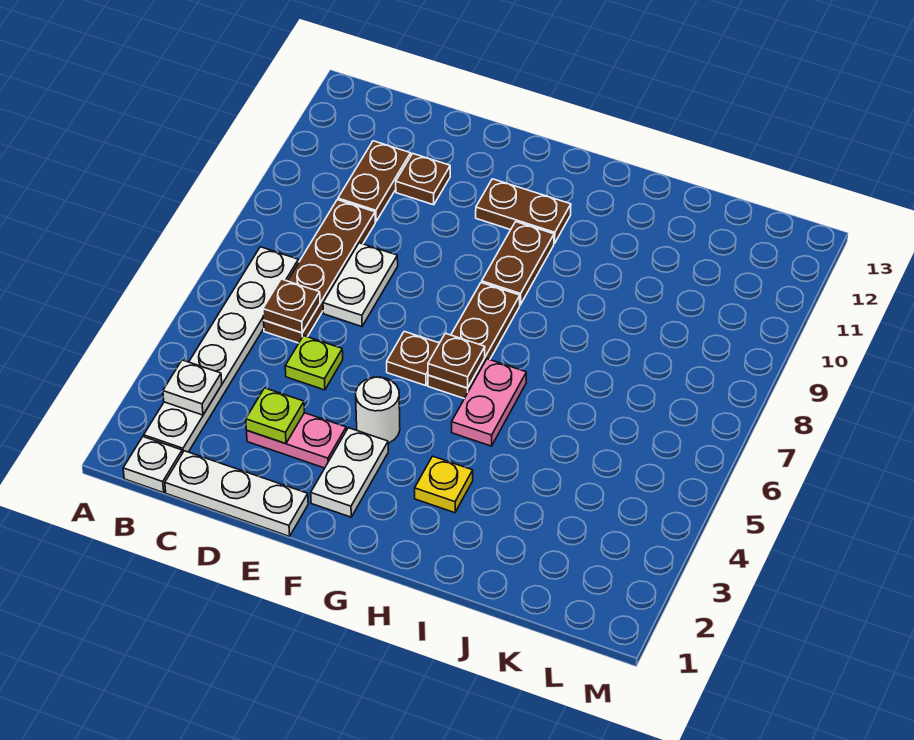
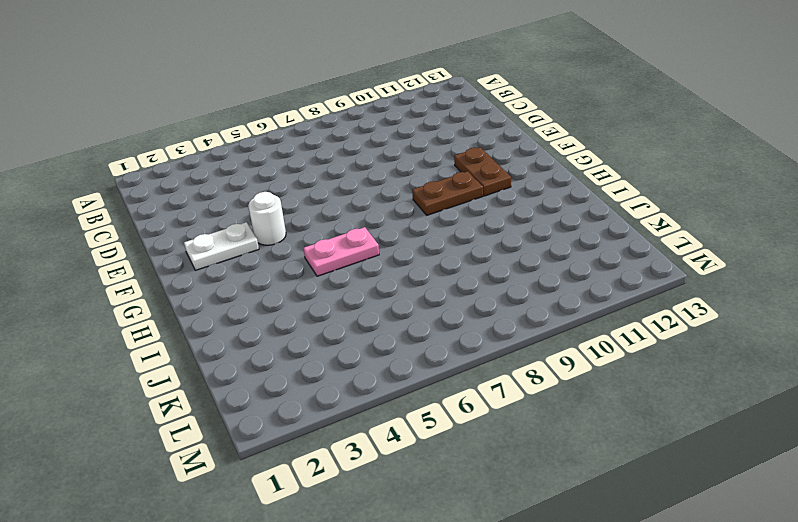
none -> white 1x1 plate [123,437,182,493]
none -> white 1x6 plate [144,247,299,453]
none -> white 1x3 plate [165,451,308,536]

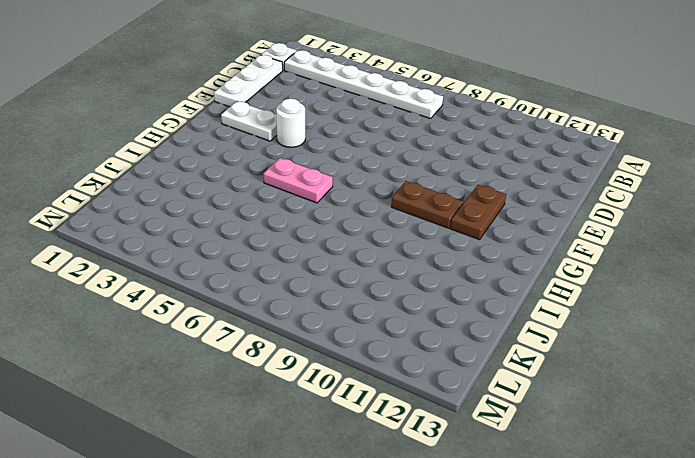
none -> brown 1x4 plate [264,200,375,343]
none -> brown 1x2 plate [338,141,411,222]
none -> pink 1x2 plate [247,413,346,468]

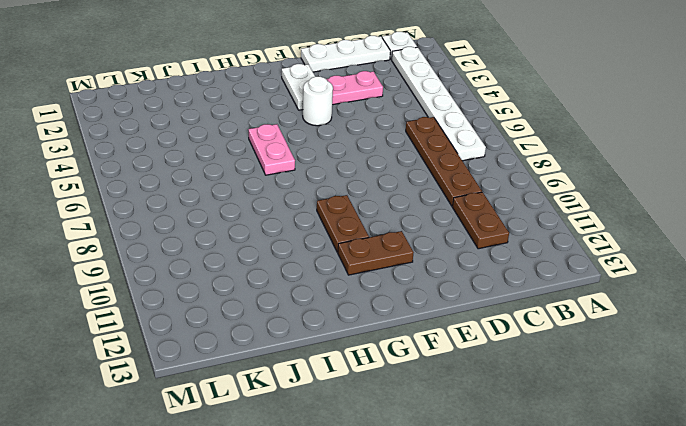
none -> lime 1x1 plate [285,336,343,390]
none -> white 1x2 plate [323,243,398,327]
none -> brown 1x1 plate [396,154,450,205]

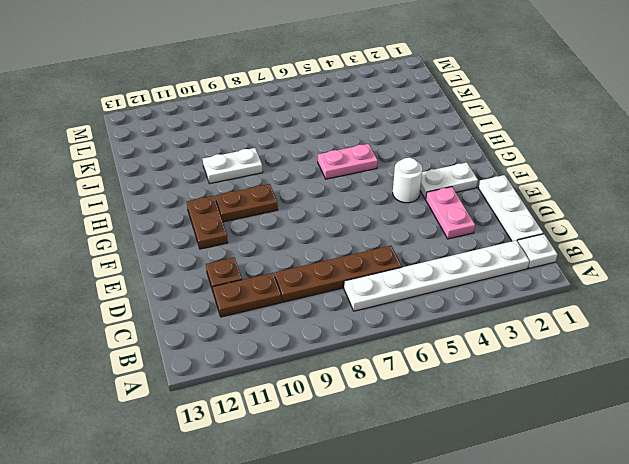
white 1x2 plate [203,148,263,184] -> white 1x2 plate moved to [323,243,398,327]
none -> lime 1x1 plate [285,336,343,390]
none -> brown 1x1 plate [387,331,439,386]
none -> brown 1x3 plate [428,283,520,399]

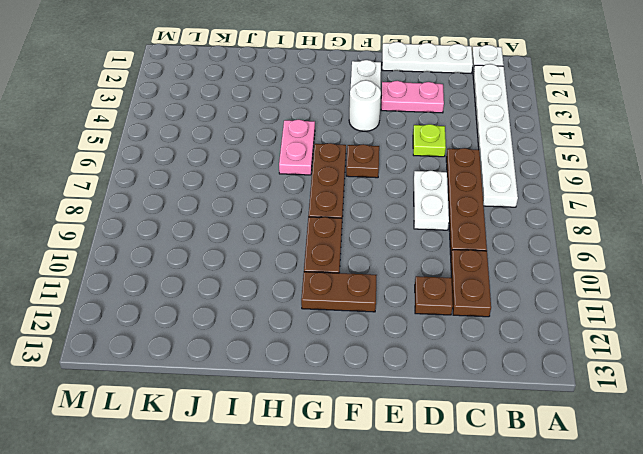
none -> yellow 1x1 plate [415,456,473,513]
none -> white 1x1 plate [163,360,222,415]
none -> brown 1x1 plate [263,279,320,333]

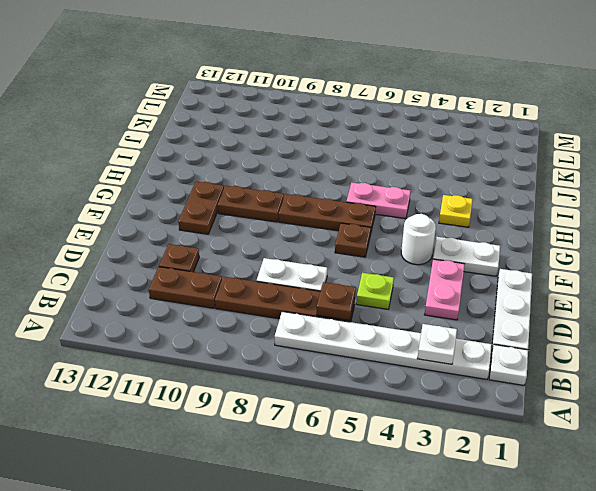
none -> lime 1x1 plate [246,388,304,444]
none -> brown 1x1 plate [428,333,485,388]

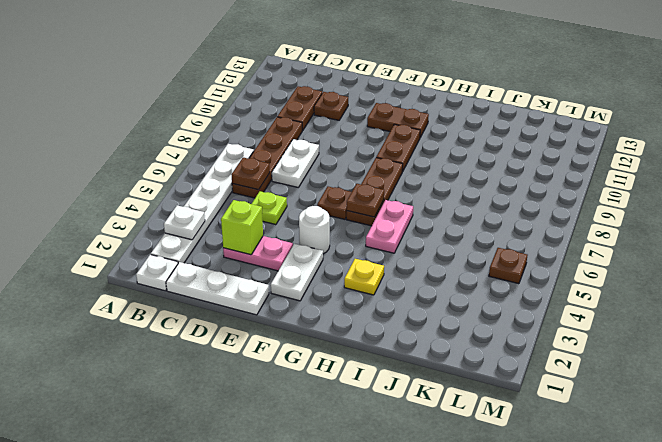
lime 1x1 brick [221,200,263,255] -> lime 1x1 plate [246,388,304,444]
brown 1x1 plate [489,248,527,284] -> none

